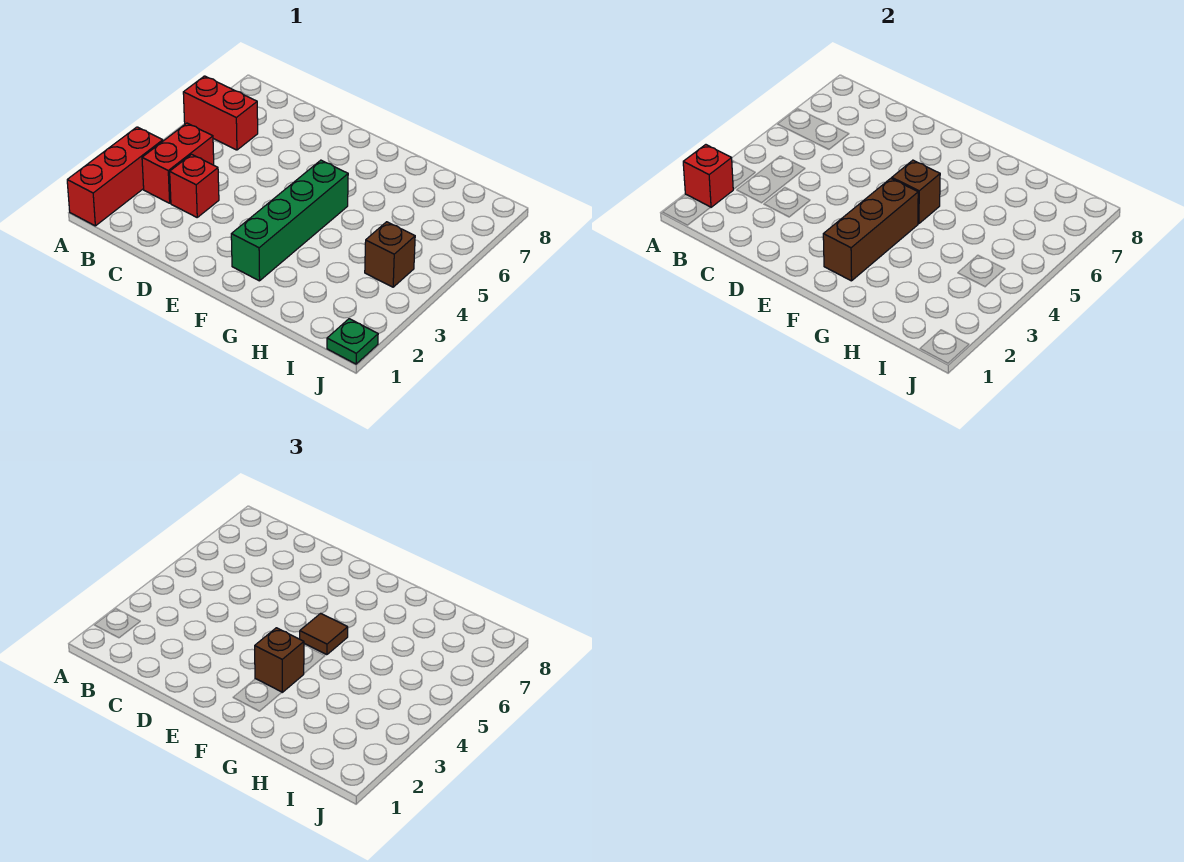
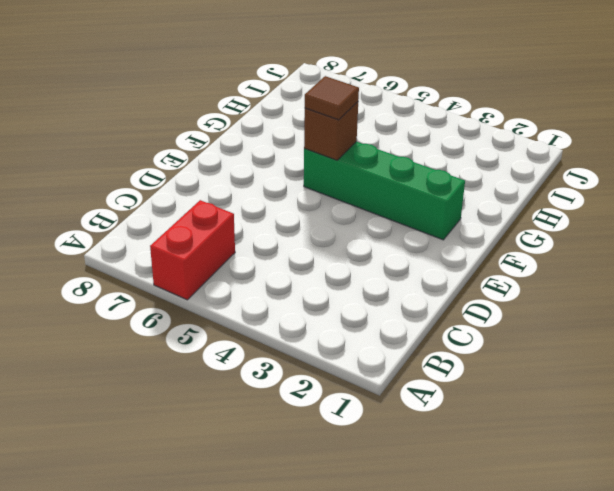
none -> red 1x3 brick [67,127,163,226]
none -> red 1x2 brick [142,123,214,203]
none -> red 1x1 brick [170,154,219,217]

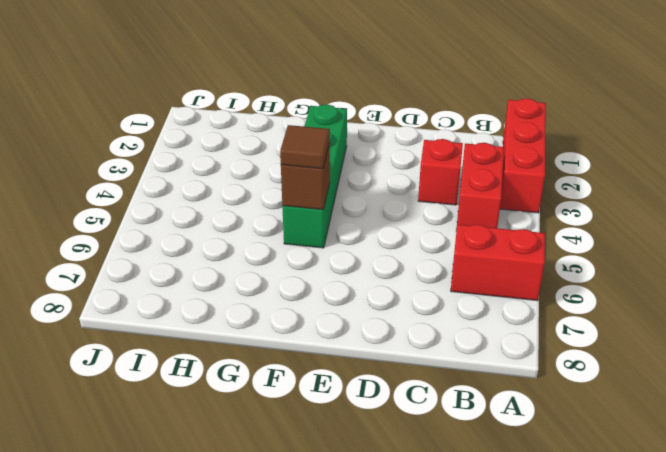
none -> brown 1x1 brick [365,222,415,287]
none -> green 1x1 plate [327,319,378,364]
none -> red 1x1 brick [683,145,733,207]

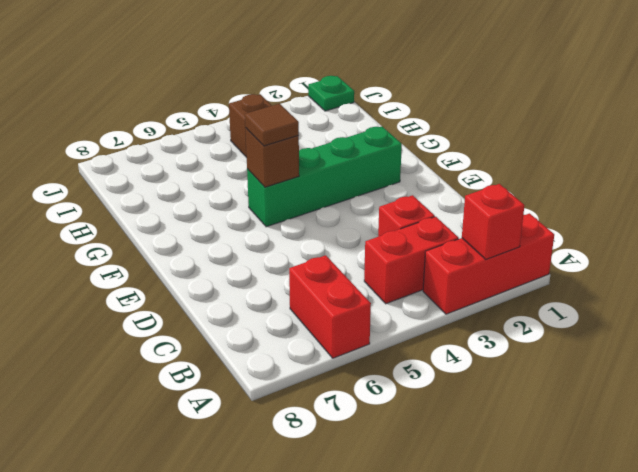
none -> brown 1x3 brick [823,178,918,281]
none -> brown 1x1 brick [255,628,304,692]

